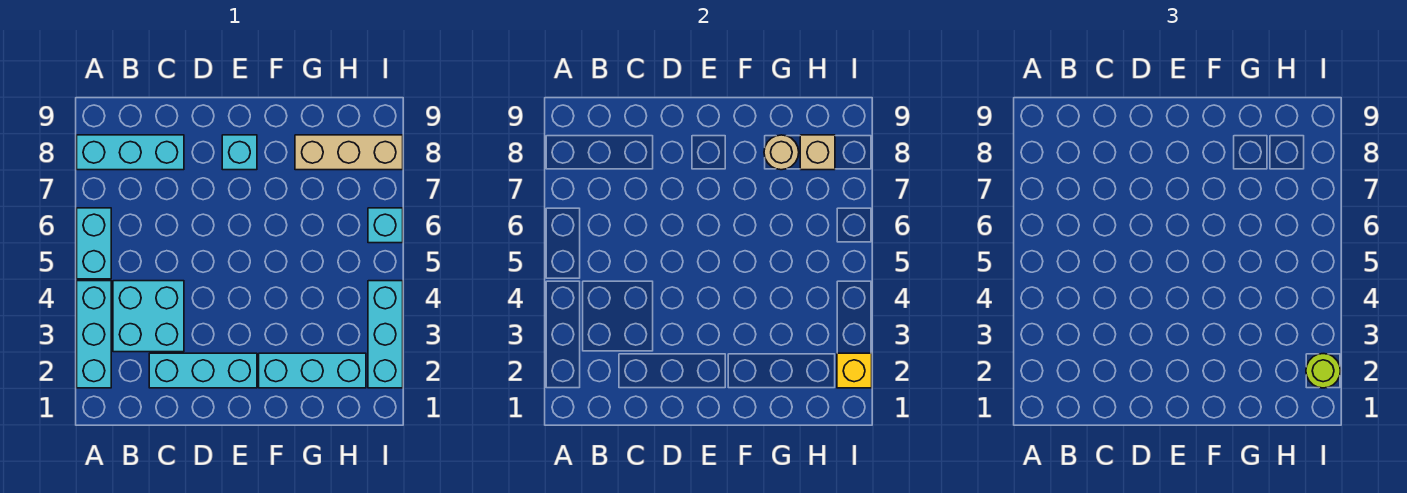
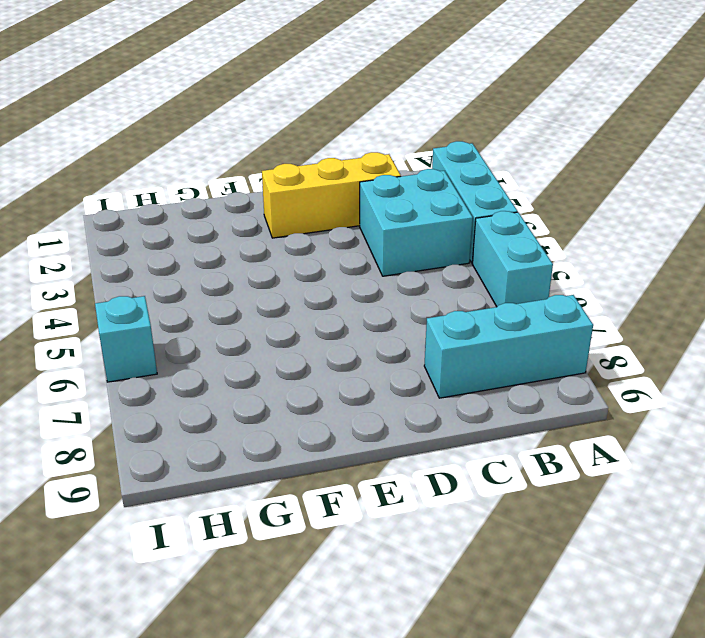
yellow 1x3 brick [262,152,401,238] -> cyan 1x3 brick [149,353,257,388]
none -> cyan 1x1 brick [222,135,257,170]
none -> cyan 1x3 brick [259,353,366,388]
none -> tan 1x3 brick [295,135,403,170]

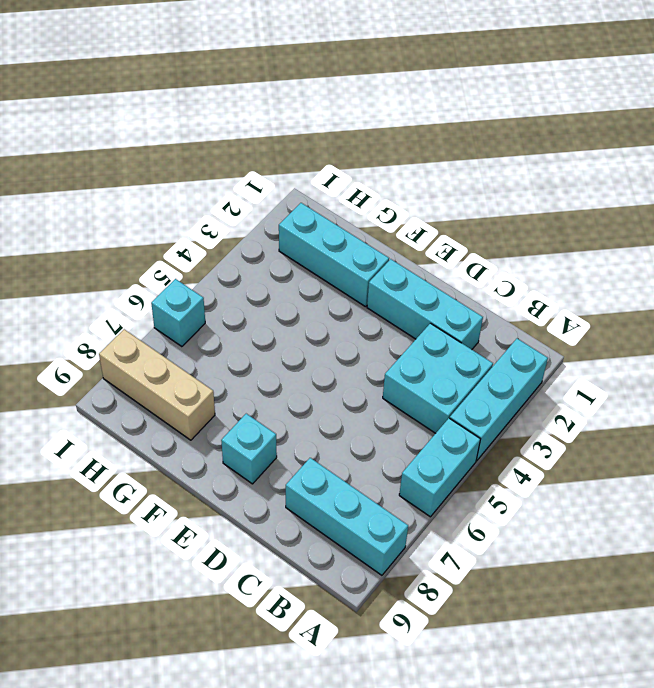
none -> cyan 1x3 brick [368,281,403,388]
none -> tan 1x1 round brick [764,135,799,170]
none -> tan 1x1 brick [800,135,835,170]

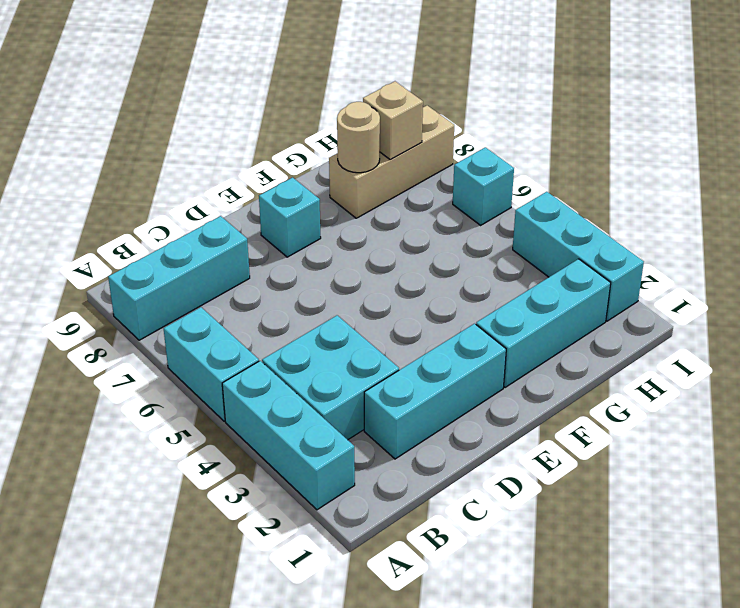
none -> yellow 1x1 brick [837,353,872,388]
none -> lime 1x1 round brick [1306,354,1340,388]

